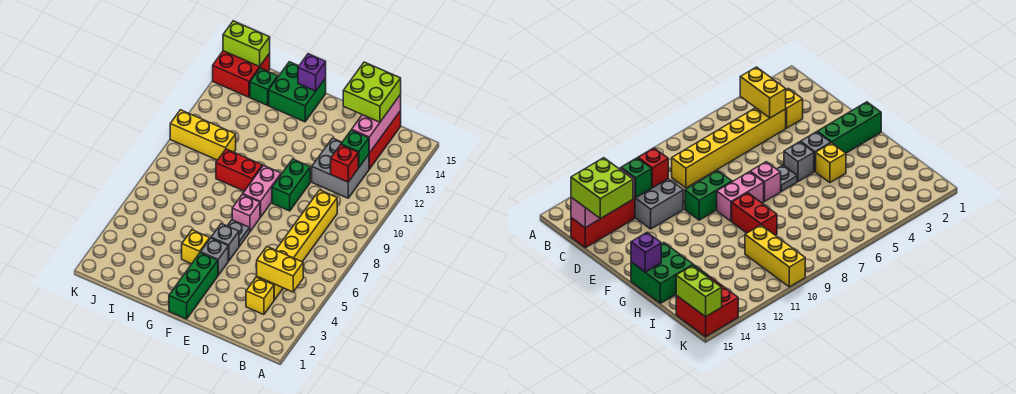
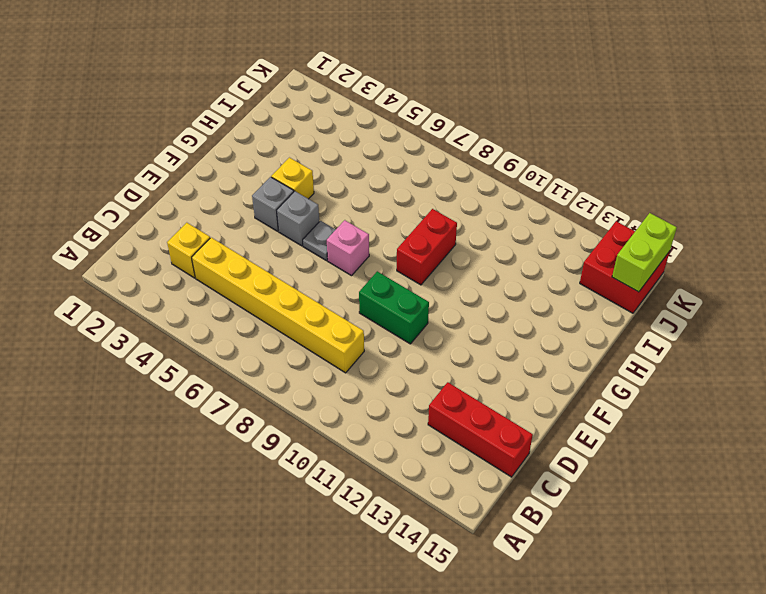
none -> grey 2x2 brick [312,138,369,198]
none -> green 1x3 brick [169,253,218,319]
none -> pink 1x2 brick [243,165,281,217]

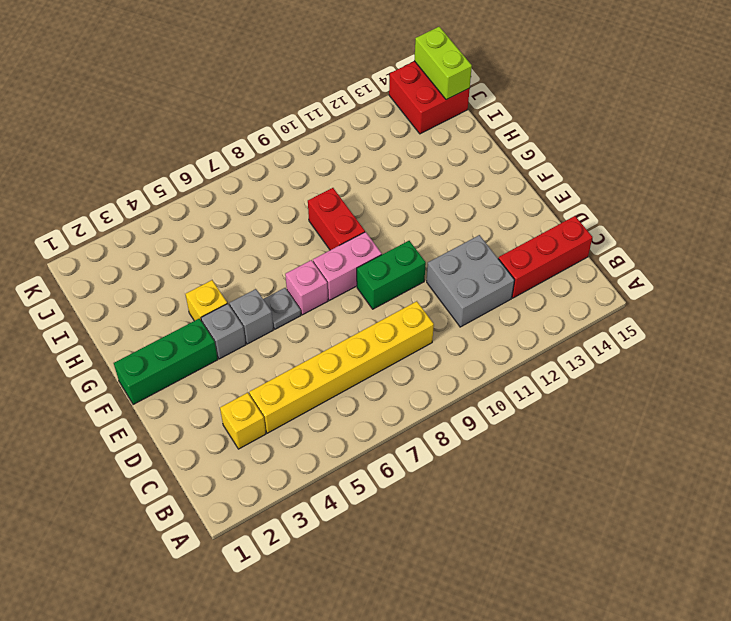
none -> green 2x2 brick [269,62,326,122]
none -> yellow 1x3 brick [170,110,236,160]
none -> green 1x1 brick [250,68,278,105]

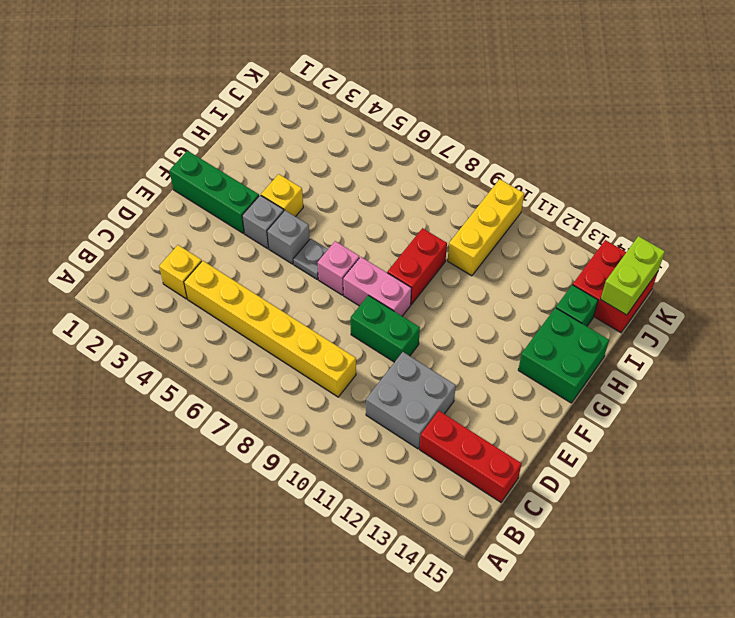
none -> yellow 1x2 brick [257,247,303,292]
none -> red 1x1 brick [331,145,358,182]
none -> green 1x1 brick [341,130,369,168]

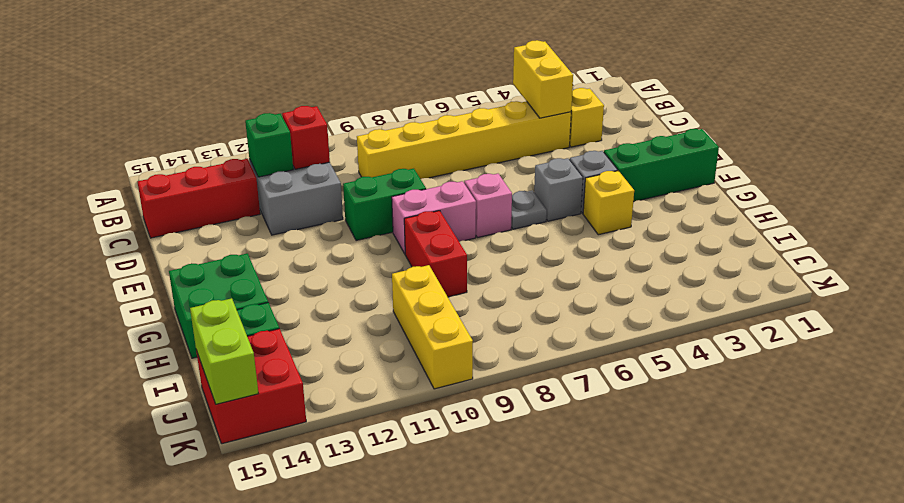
none -> pink 1x3 brick [352,94,401,153]
none -> purple 1x1 brick [298,54,326,91]
none -> lime 2x2 brick [343,62,401,122]

